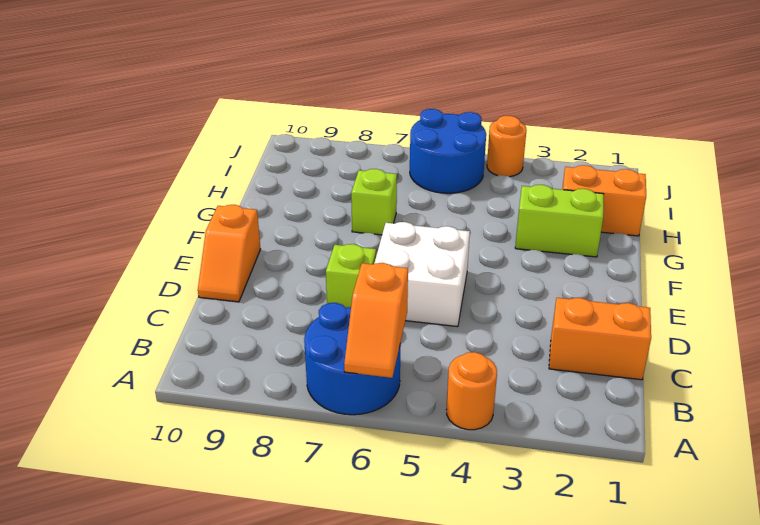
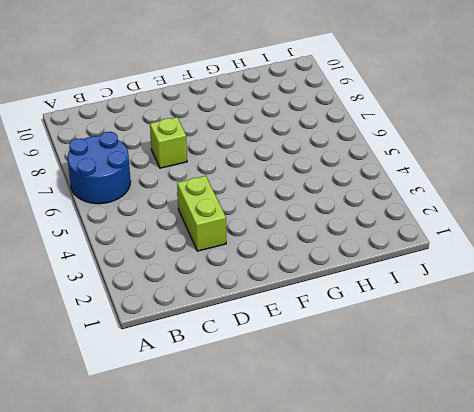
lime 1x2 brick [177,176,226,251] -> lime 1x2 brick moved to [515,185,604,257]
none -> orange 1x1 round brick [447,352,497,430]
none -> orange 1x2 brick [549,298,651,380]
none -> white 2x2 brick [374,222,470,327]

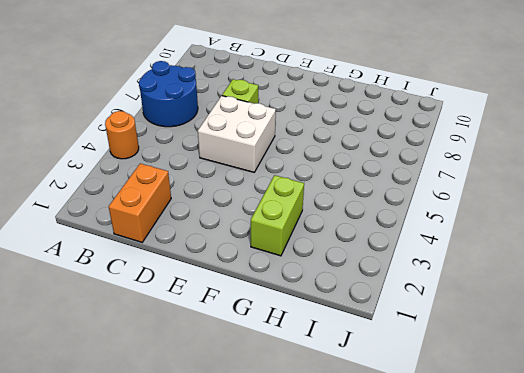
none -> orange 1x2 slope [198,205,260,302]
none -> lime 1x1 brick [351,169,397,235]
none -> orange 1x2 brick [562,165,646,236]

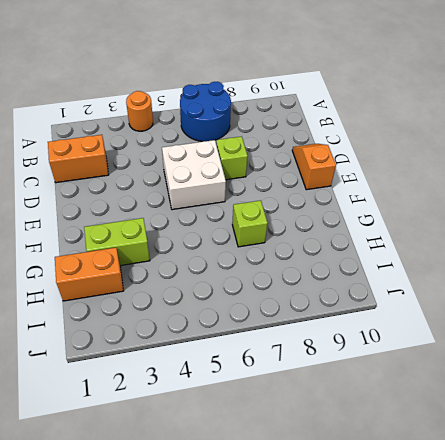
none -> blue 2x2 round brick [410,109,486,193]
none -> orange 1x1 round brick [487,116,526,177]
none -> orange 1x2 slope [344,263,408,378]

